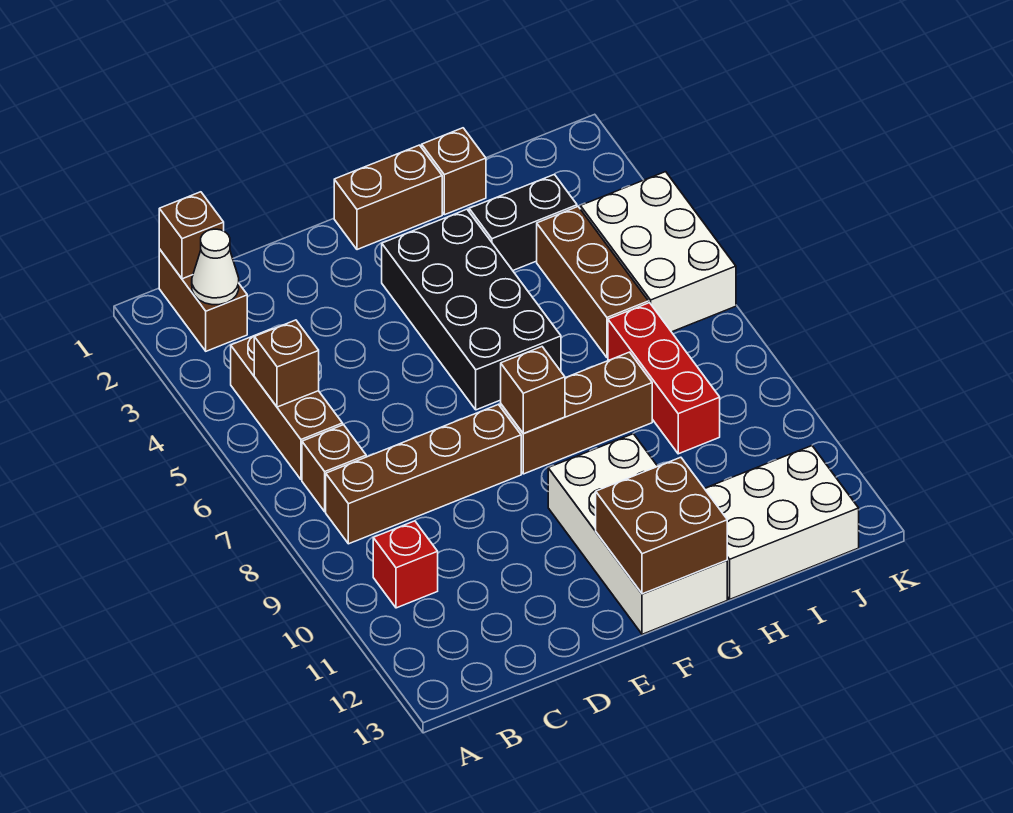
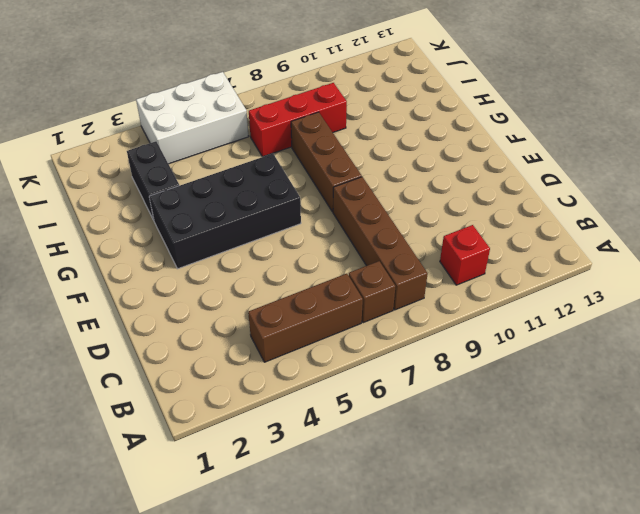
none -> brown 1x2 brick [159,249,247,351]
none -> brown 1x2 brick [334,145,442,250]
none -> white 2x4 brick [548,434,727,634]

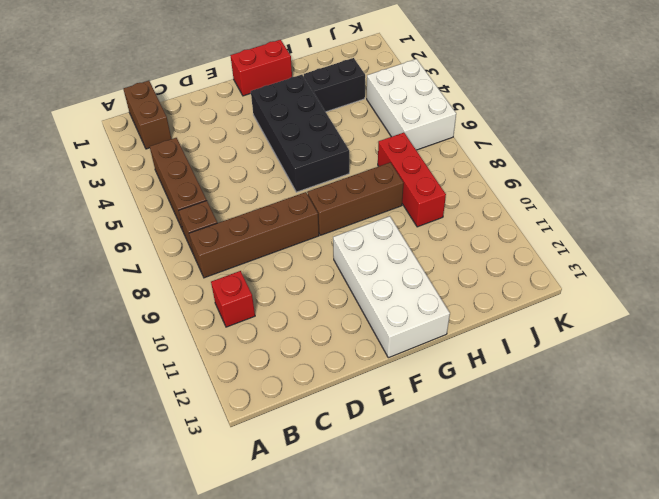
red 1x2 brick [230,40,292,96] -> brown 1x2 brick [334,145,442,250]
none -> brown 1x1 brick [422,128,486,215]
none -> white 2x3 brick [704,446,859,599]
none -> brown 1x3 brick [537,207,648,358]

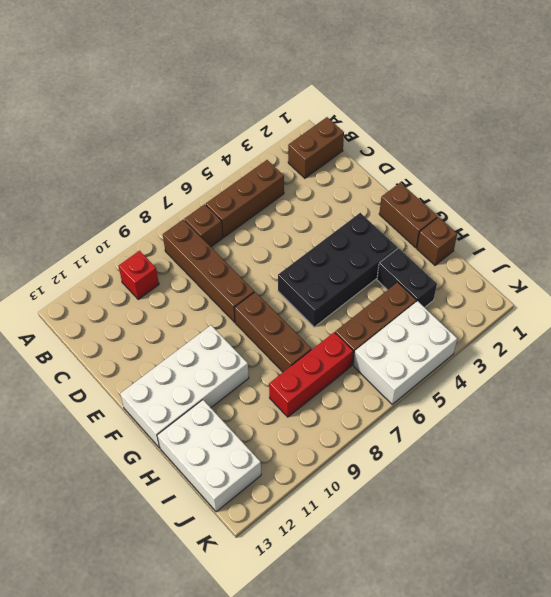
none -> brown 1x1 brick [159,192,224,279]
none -> white 1x1 cone [192,229,239,305]
none -> brown 1x1 brick [254,320,319,407]

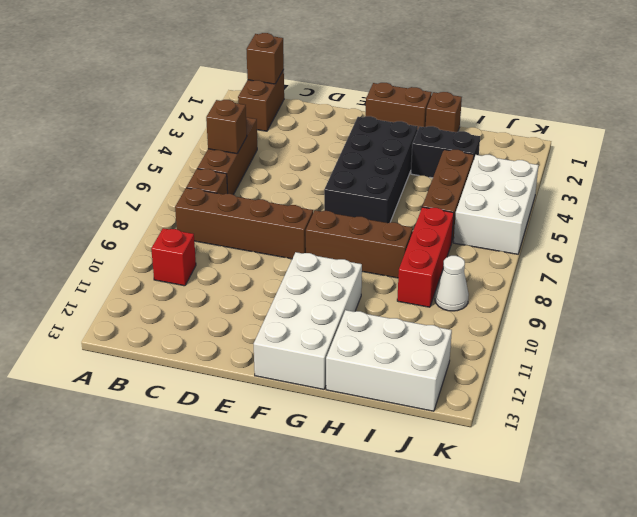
white 1x1 cone [435,256,469,311] -> white 1x1 cone moved to [192,229,239,305]
none -> brown 1x1 brick [501,347,565,433]
none -> brown 2x2 brick [596,457,727,594]

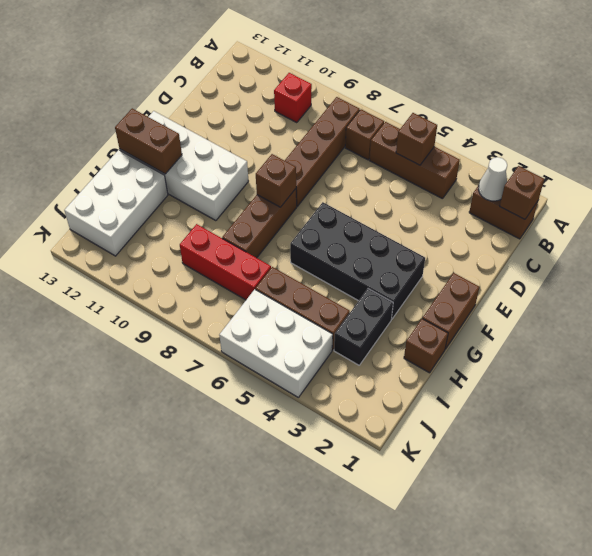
brown 1x2 brick [115,108,182,174] -> brown 2x2 brick [596,457,727,594]

